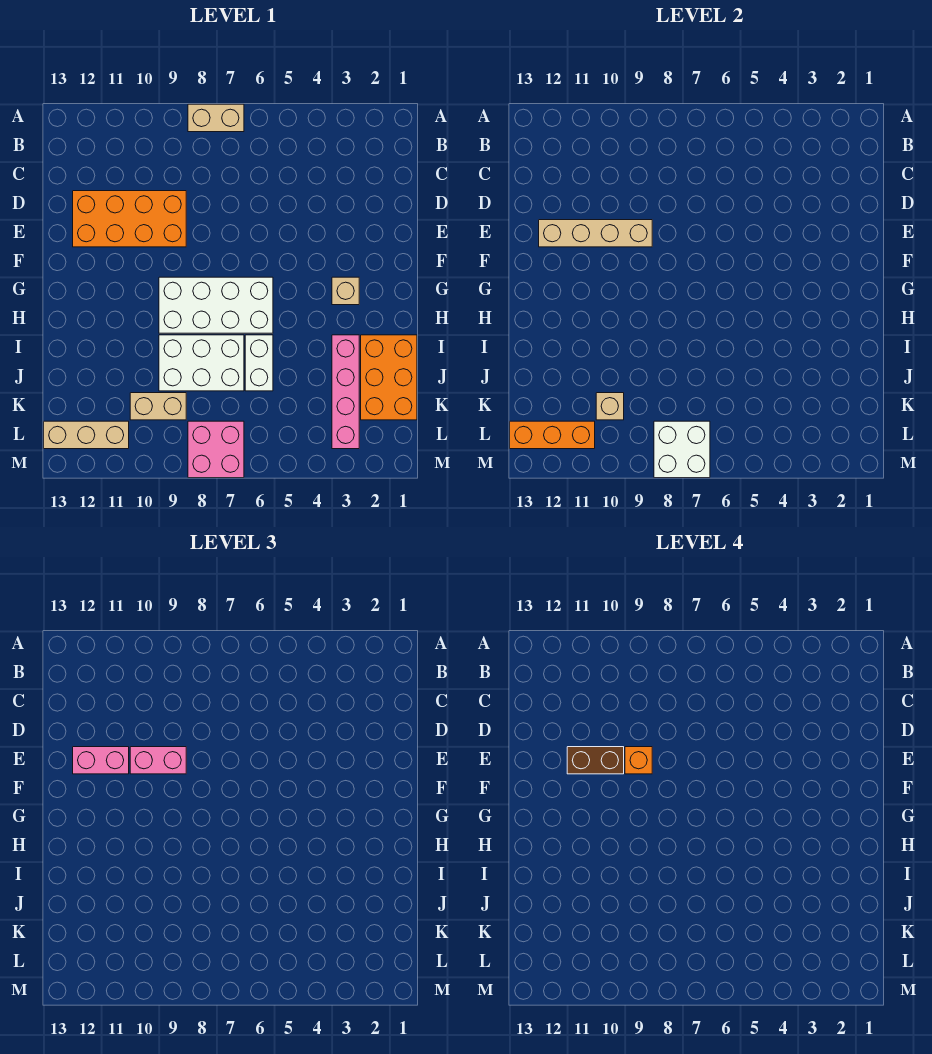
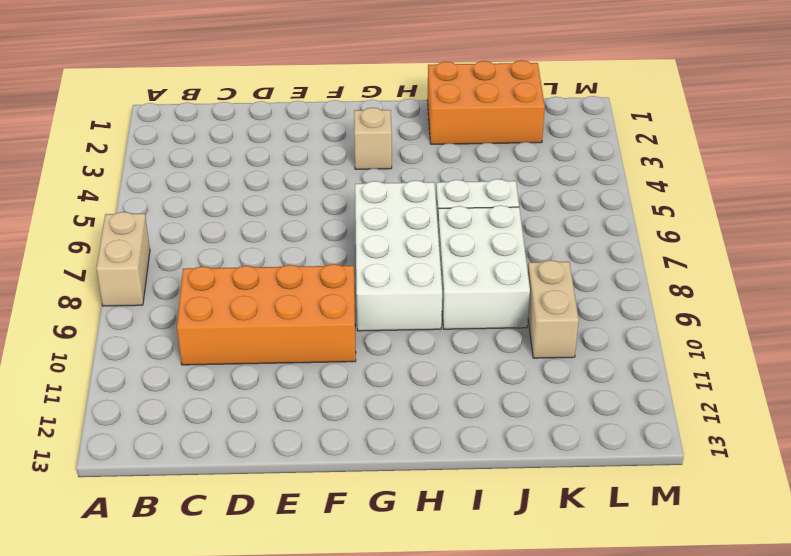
orange 2x4 brick [177,264,356,365] -> orange 2x4 brick turned to [73,191,186,247]
none -> pink 1x4 brick [332,335,359,449]
none -> pink 2x2 brick [188,421,244,478]
none -> tan 1x3 brick [44,421,129,449]

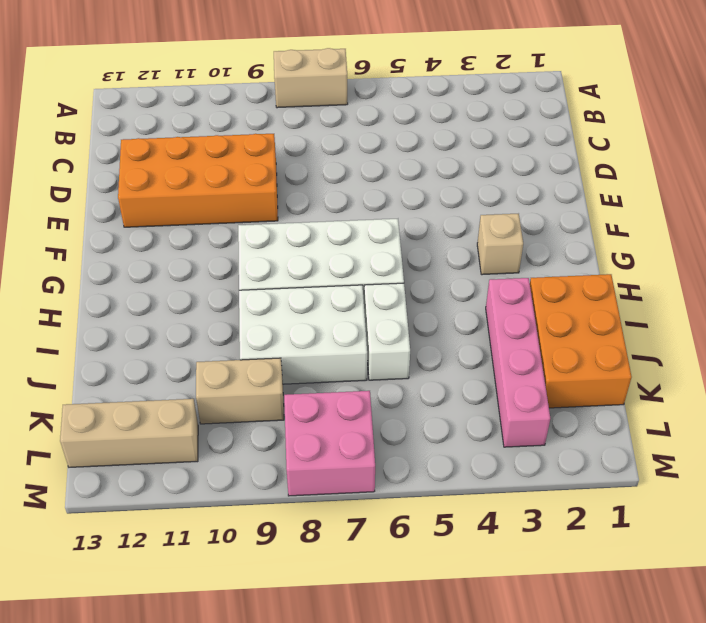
none -> tan 1x4 brick [539,220,652,247]
none -> tan 1x1 brick [596,393,624,420]
none -> white 2x2 brick [654,421,710,478]

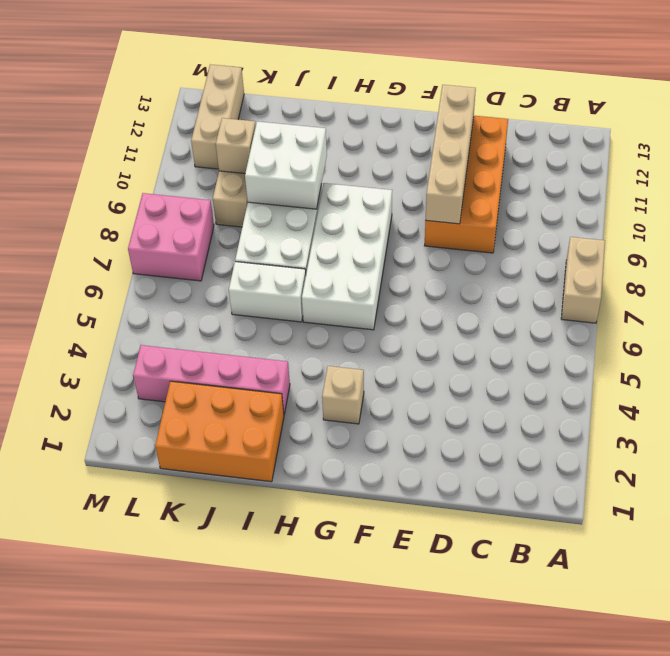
white 2x2 brick [245,121,327,209] -> white 2x2 brick moved to [654,421,710,478]
none -> orange 1x3 brick [510,421,595,449]
none -> pink 1x2 brick [130,747,186,774]
none -> pink 1x2 brick [73,747,129,774]

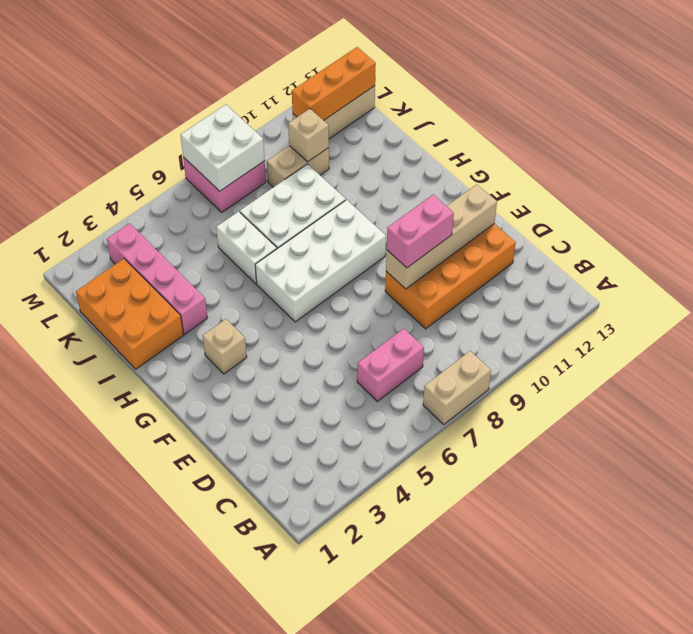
pink 1x2 brick [357,328,424,401] -> pink 1x2 brick moved to [73,747,129,774]
none -> orange 1x1 brick [625,747,652,774]
none -> brown 1x2 brick [567,747,624,774]

